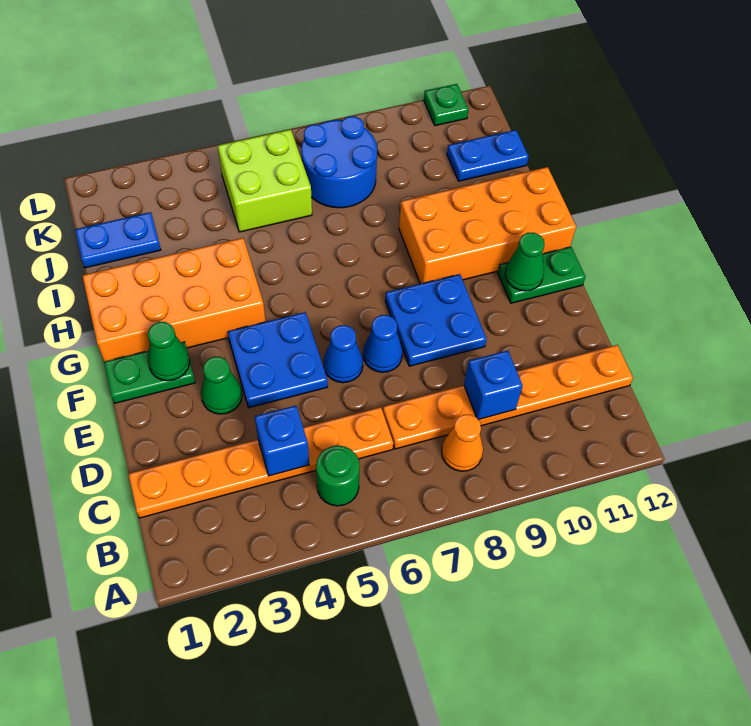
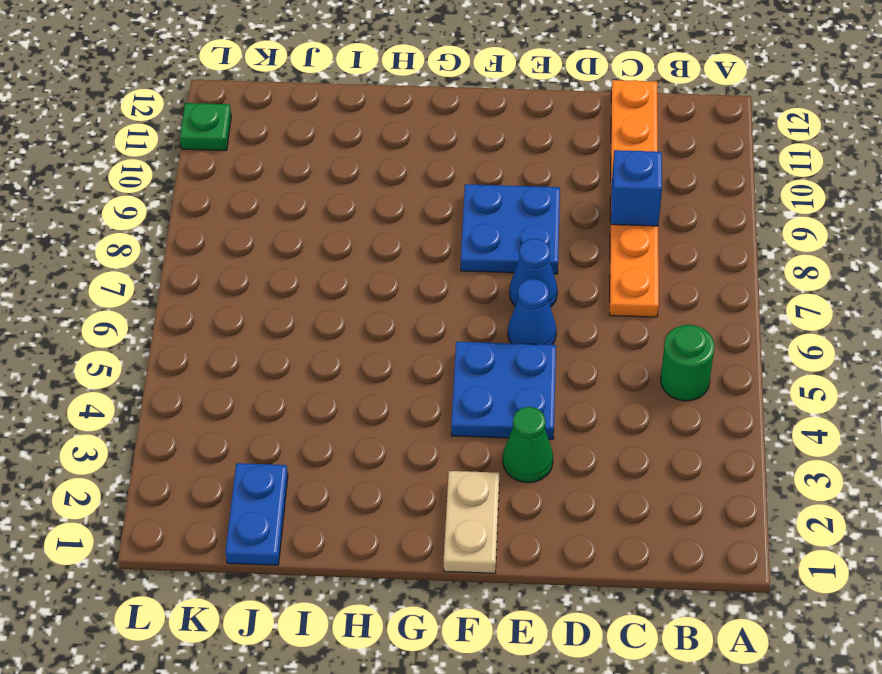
tan 1x2 plate [444,471,499,573] -> green 1x2 plate [104,342,195,403]
none -> orange 1x1 cone [442,414,483,471]
none -> orange 1x6 plate [128,407,393,518]
none -> green 1x2 plate [498,247,585,303]

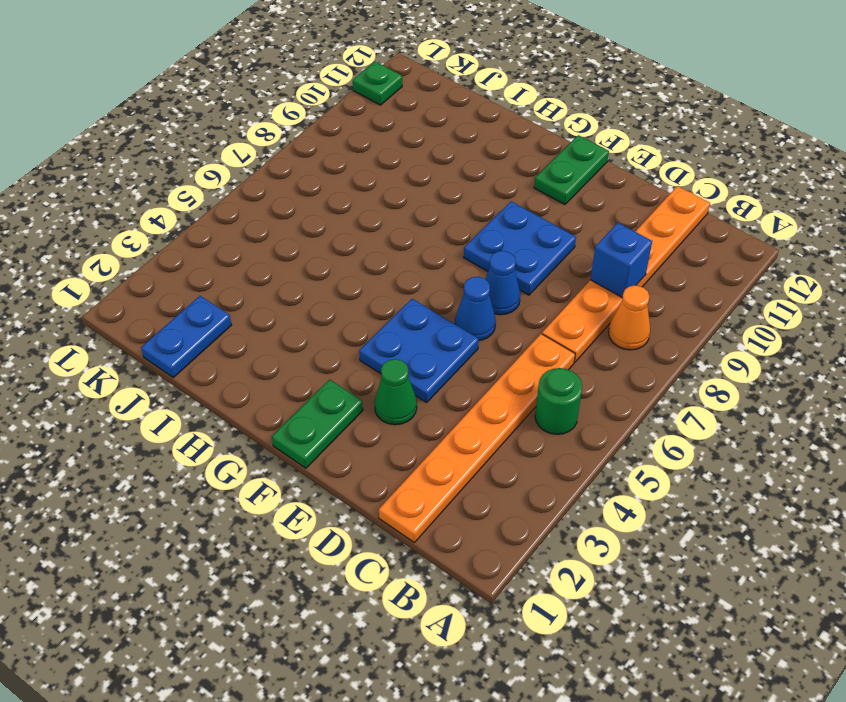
none -> orange 2x4 brick [82,238,266,362]
none -> orange 2x4 brick [399,167,576,284]
none -> lime 2x2 brick [218,129,312,232]

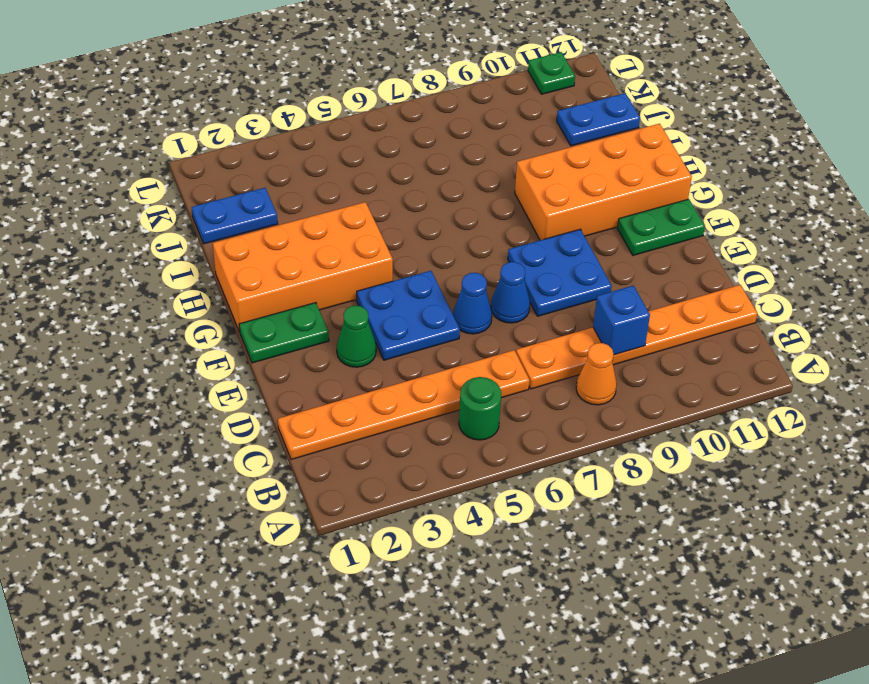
none -> lime 2x2 brick [218,129,312,232]
none -> blue 2x2 round brick [301,116,377,208]
none -> blue 1x1 brick [255,406,309,476]

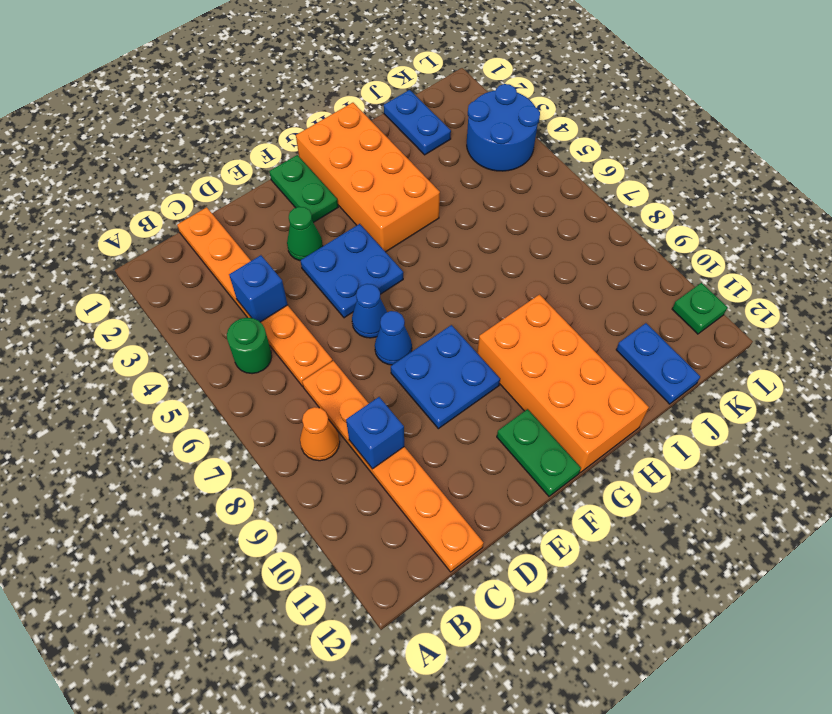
blue 2x2 round brick [467,84,540,171] -> blue 2x2 round brick moved to [301,116,377,208]
none -> lime 2x2 brick [218,129,312,232]
none -> green 1x1 cone [148,322,190,381]
none -> green 1x1 cone [505,233,544,291]

